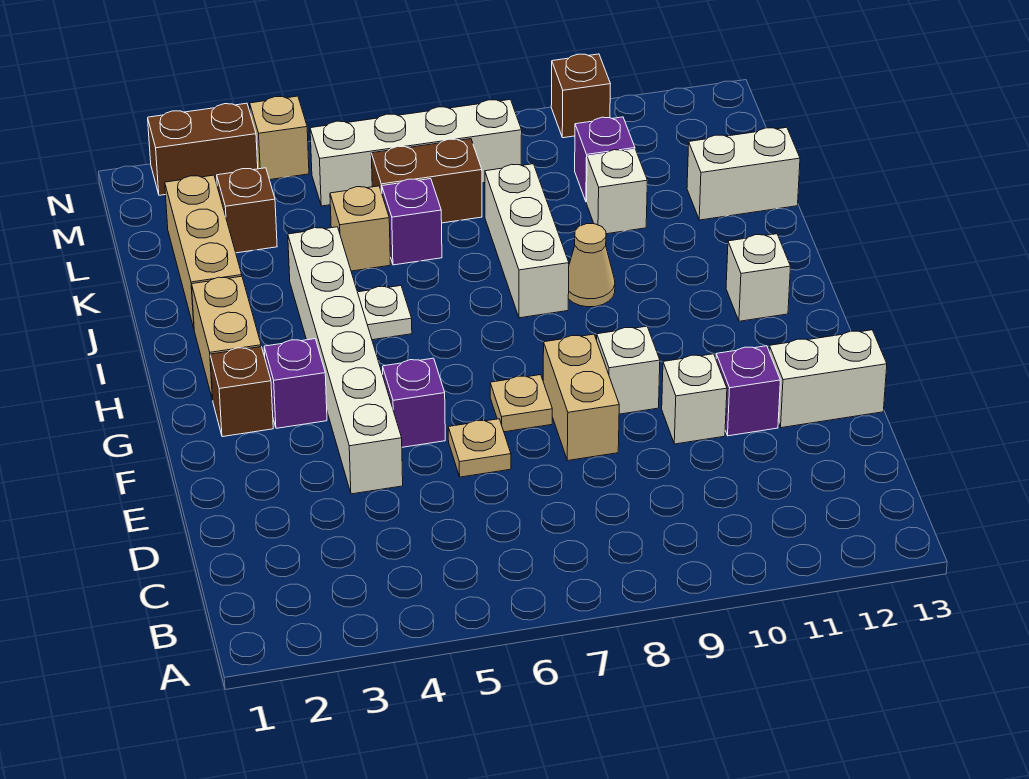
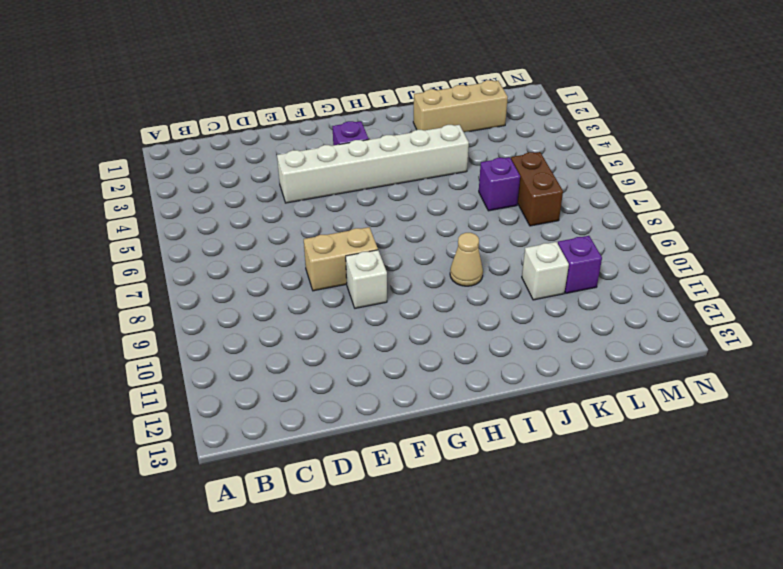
none -> tan 1x1 plate [448,419,511,477]
none -> white 1x1 brick [662,354,727,444]
none -> purple 1x1 brick [716,346,780,436]

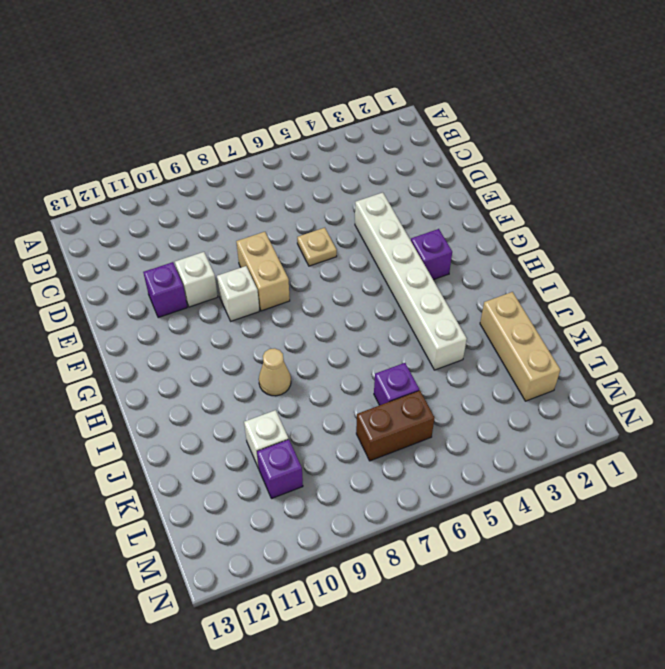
none -> white 1x2 brick [769,330,887,428]
none -> purple 1x1 brick [383,358,445,447]
none -> tan 1x1 plate [490,375,552,432]

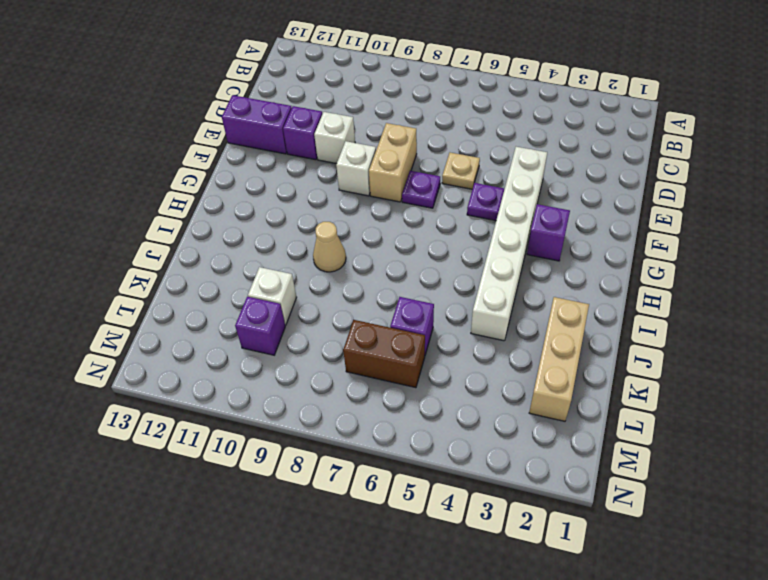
purple 1x2 brick [222,95,292,154] -> white 1x2 brick [769,330,887,428]
purple 1x1 plate [467,183,505,221] -> purple 1x1 brick [383,358,445,447]
purple 1x1 plate [402,171,440,208] -> tan 1x1 plate [490,375,552,432]
none -> brown 1x1 brick [210,347,273,437]
none -> tan 1x2 brick [192,276,261,400]
none -> white 1x1 brick [726,234,791,321]

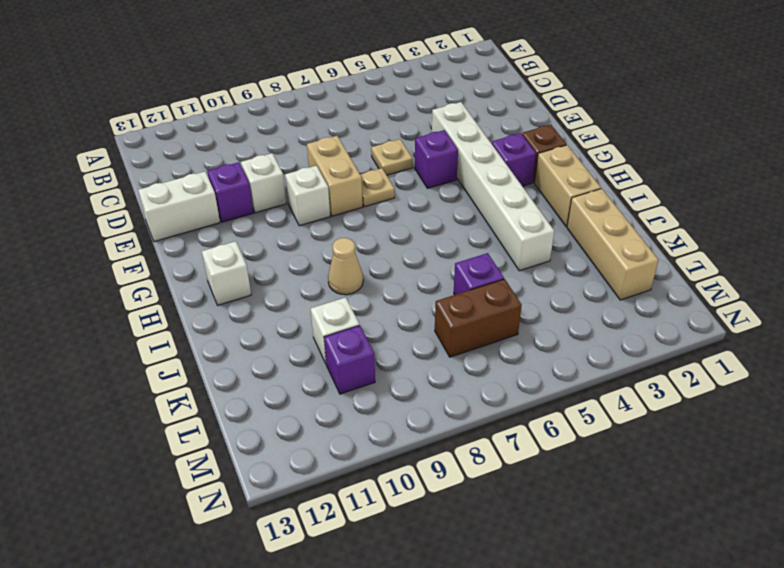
none -> white 1x1 plate [358,286,412,340]
none -> white 1x3 brick [485,164,569,318]
none -> tan 1x1 brick [330,186,390,271]

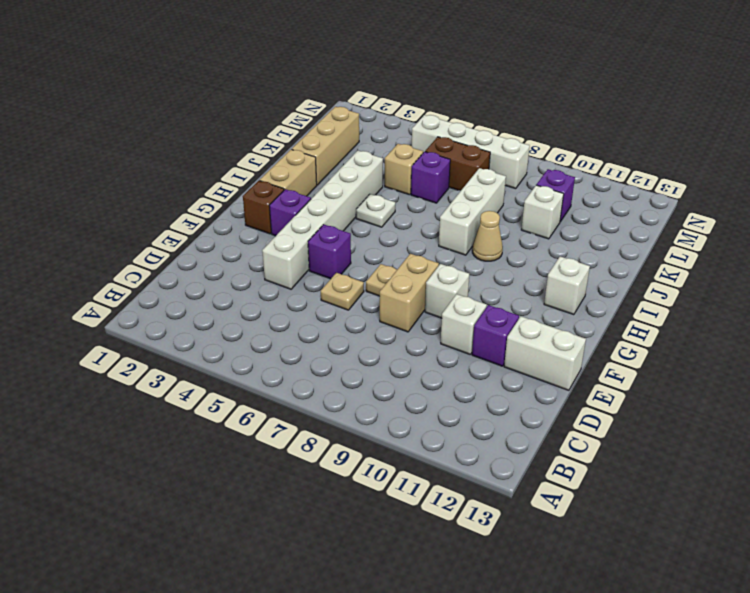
none -> white 1x2 brick [687,127,800,220]
none -> brown 1x1 brick [217,168,277,253]
none -> brown 1x2 brick [148,103,258,195]

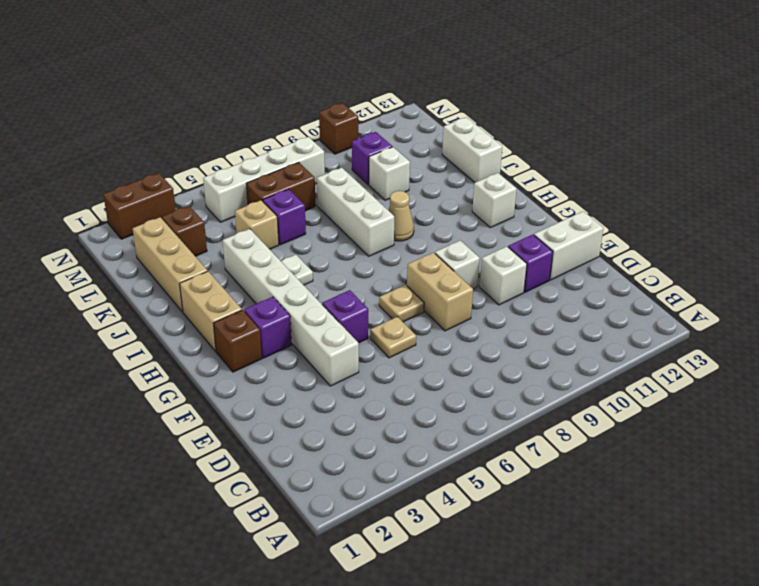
white 1x2 brick [442,117,502,182] -> white 1x2 brick turned to [687,127,800,220]
none -> tan 1x1 brick [250,96,309,180]

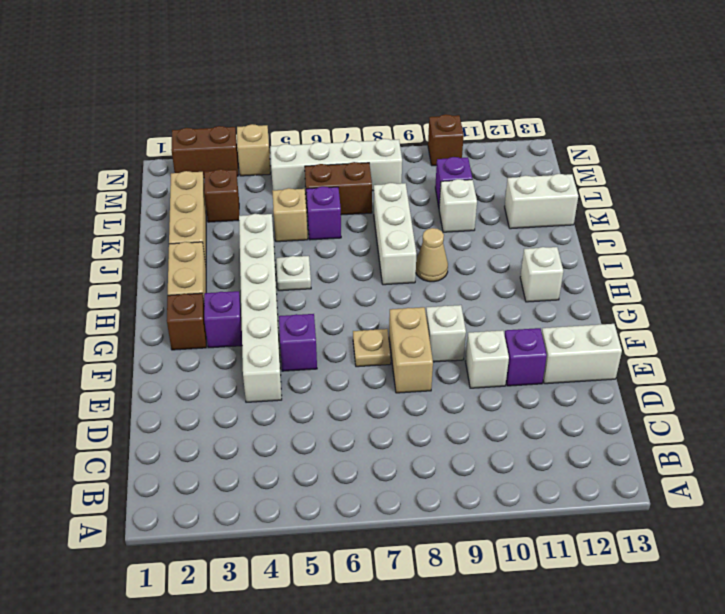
none -> tan 1x1 plate [448,419,511,477]

